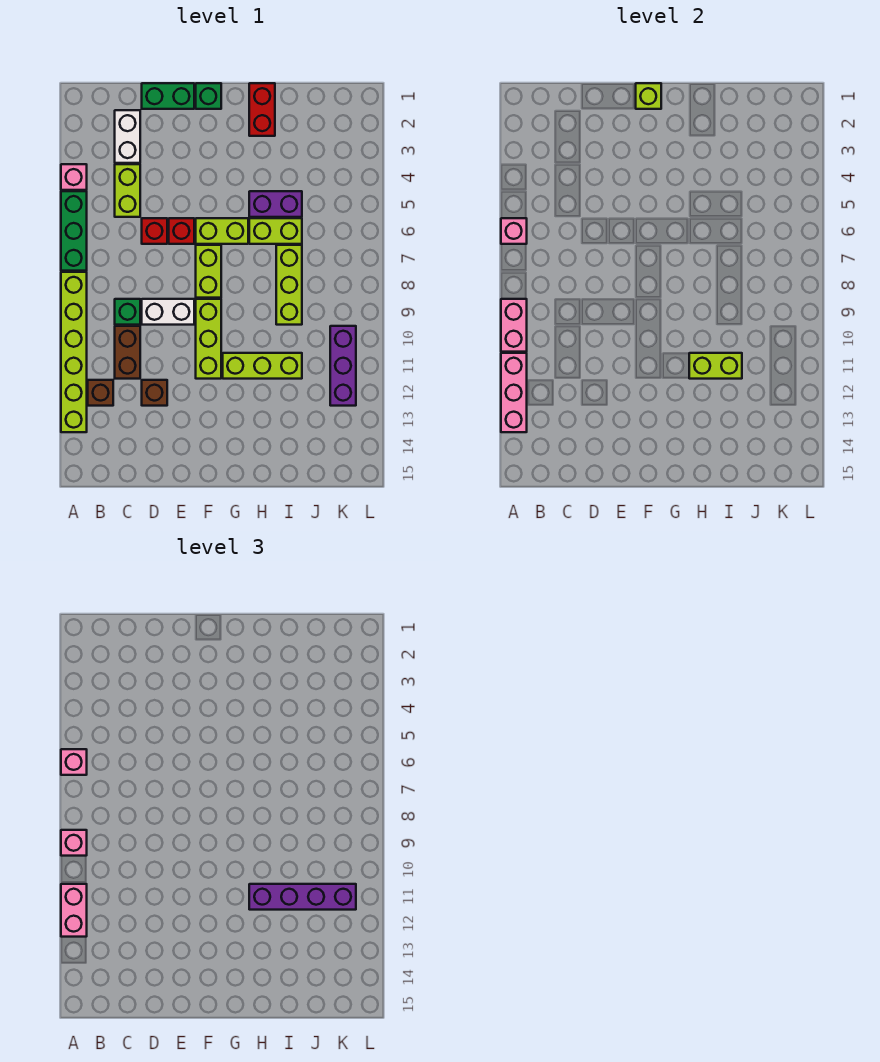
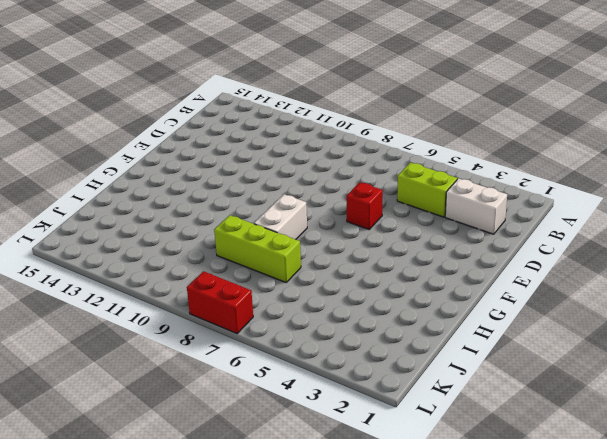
white 1x2 brick [254,194,307,239] -> white 1x2 brick moved to [142,299,194,325]
red 1x2 brick [187,271,253,333] -> red 1x2 brick moved to [249,83,275,136]
none -> pink 1x1 brick [61,164,87,190]
none -> green 1x3 brick [61,191,87,271]
none -> lime 1x6 brick [61,272,87,432]
none -> brown 1x1 brick [88,380,113,406]

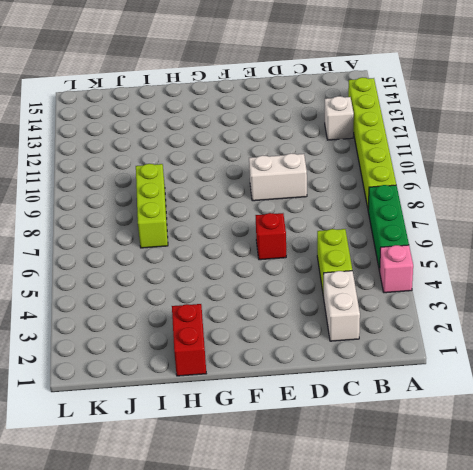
white 1x1 brick [325,96,354,140] -> brown 1x1 brick [88,380,113,406]
none -> green 1x1 brick [115,299,140,325]
none -> brown 1x2 brick [115,326,140,379]
none -> green 1x2 brick [142,83,194,109]
none -> red 1x1 brick [142,218,167,244]

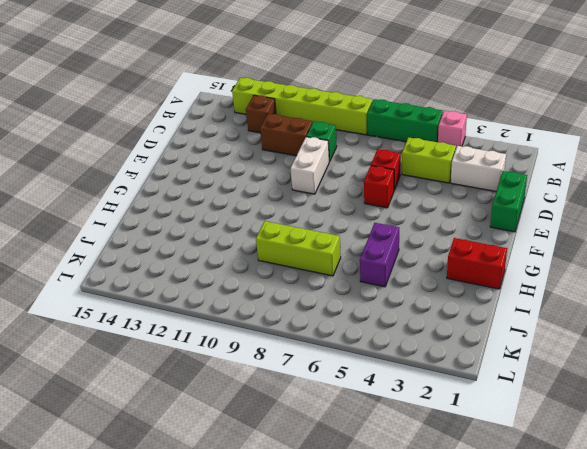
none -> brown 1x1 brick [142,380,167,406]
none -> green 1x1 brick [196,83,221,109]
none -> lime 1x2 brick [196,218,248,244]
none -> lime 1x2 brick [196,245,221,298]

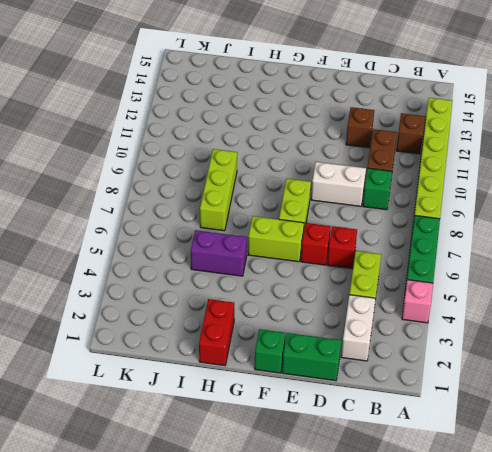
none -> lime 1x3 brick [196,299,221,379]
none -> lime 1x3 brick [223,353,302,379]
none -> lime 1x2 brick [249,218,302,244]
none -> purple 1x3 brick [330,326,356,406]

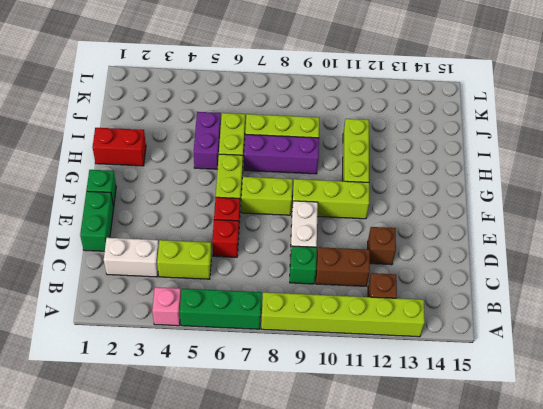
purple 1x3 brick [244,134,319,174] -> purple 1x3 brick moved to [330,326,356,406]
none -> pink 1x1 brick [501,218,527,244]
none -> pink 1x2 brick [501,299,527,352]
none -> pink 1x3 brick [501,353,527,432]
none -> lime 1x1 brick [636,83,661,109]

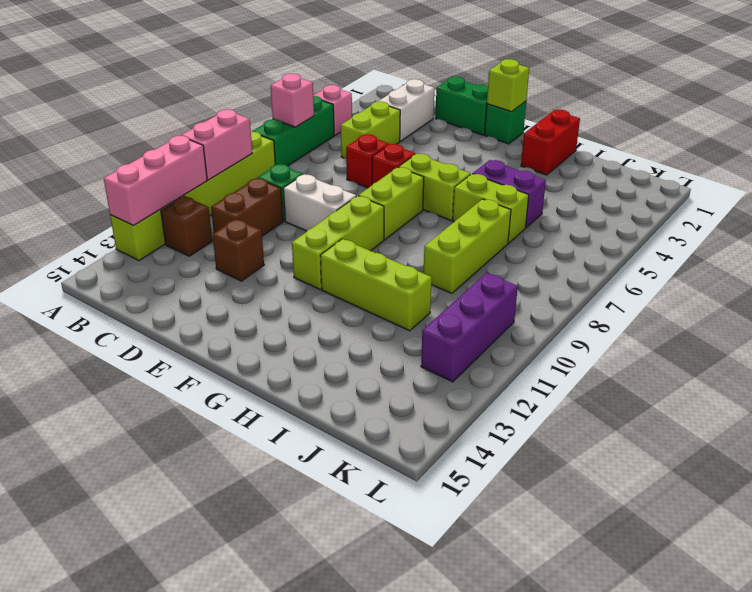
none -> lime 1x2 brick [689,353,742,379]
none -> pink 1x1 brick [61,749,87,775]
none -> pink 1x1 brick [61,830,87,856]
none -> pink 1x2 brick [61,884,87,937]

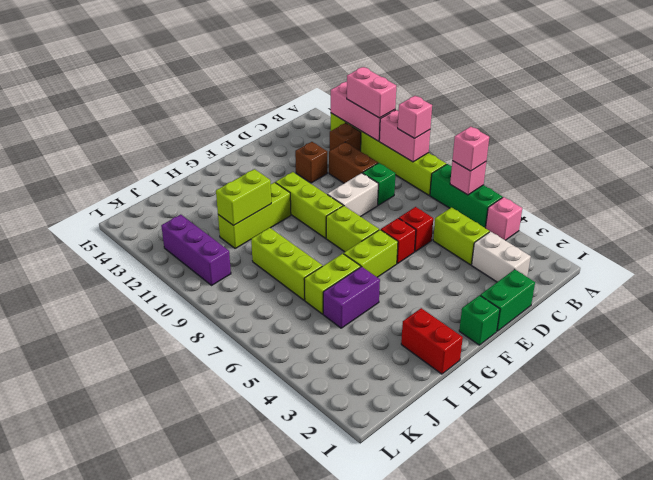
none -> lime 1x1 brick [636,83,661,109]
none -> purple 1x4 brick [249,884,356,910]

